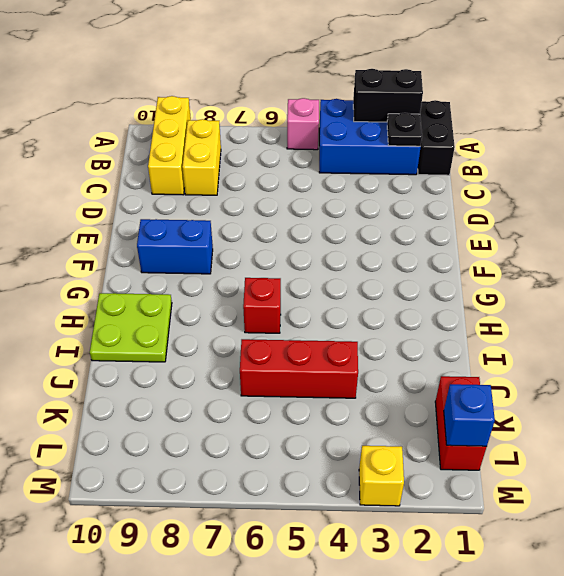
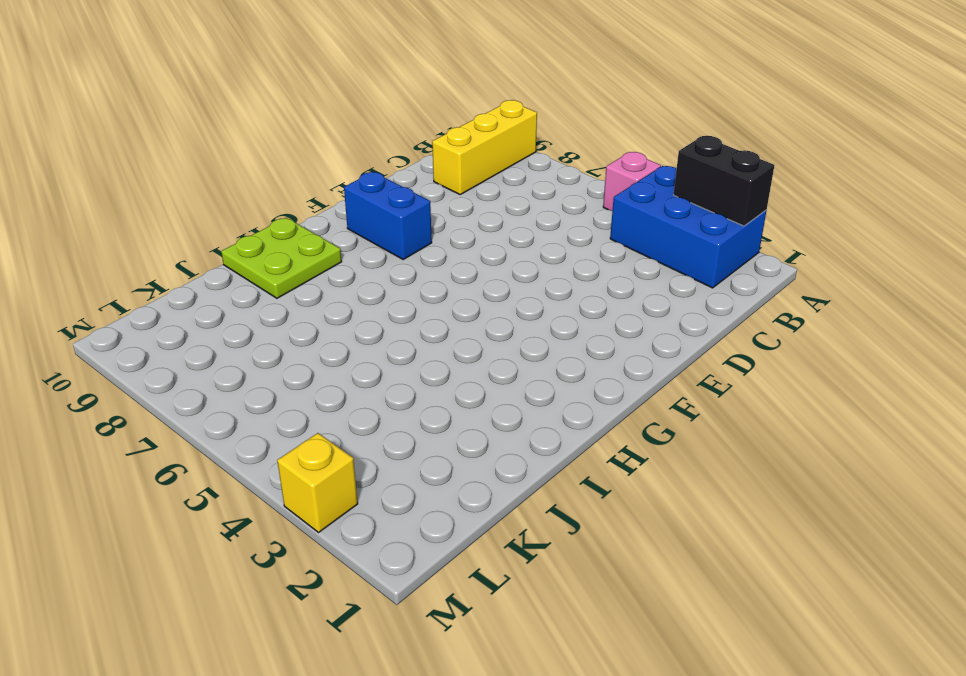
none -> black 1x2 brick [418,100,455,175]
none -> yellow 1x2 brick [182,119,221,195]
none -> red 1x1 brick [243,278,281,333]

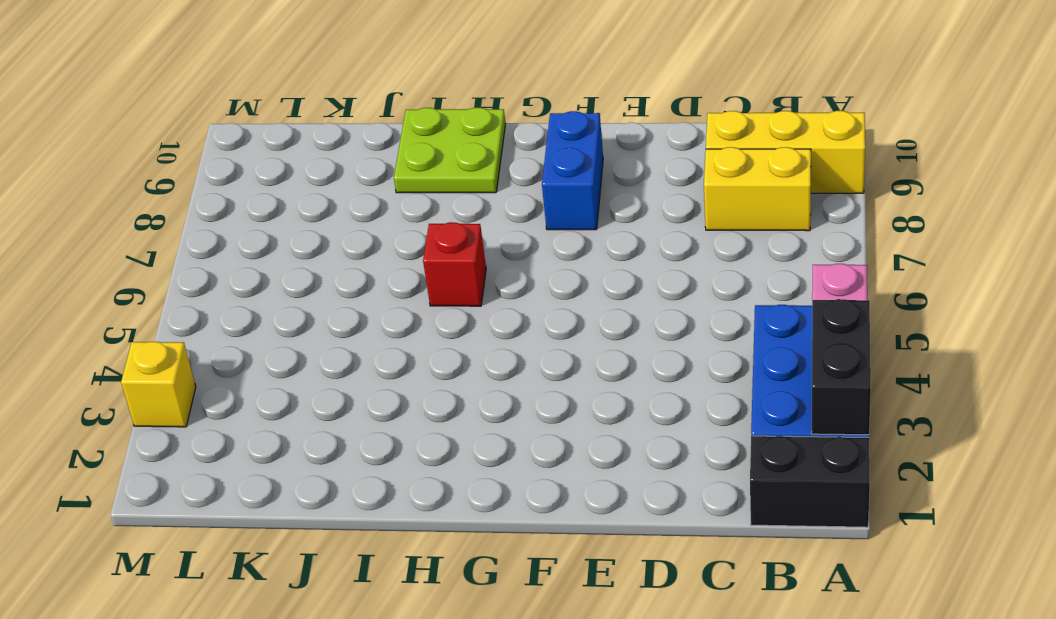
none -> red 1x3 brick [240,339,358,398]
none -> red 1x2 brick [435,376,487,470]
none -> black 1x1 plate [387,113,422,146]

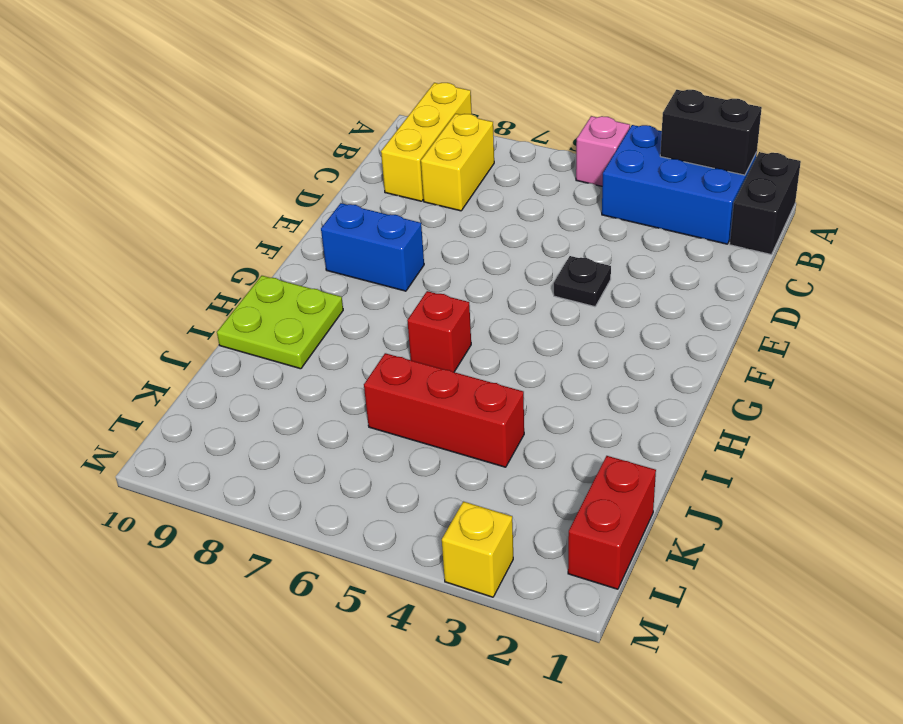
black 1x1 plate [554,256,611,307] -> black 1x1 plate moved to [387,113,422,146]
none -> blue 1x1 brick [444,384,495,446]

